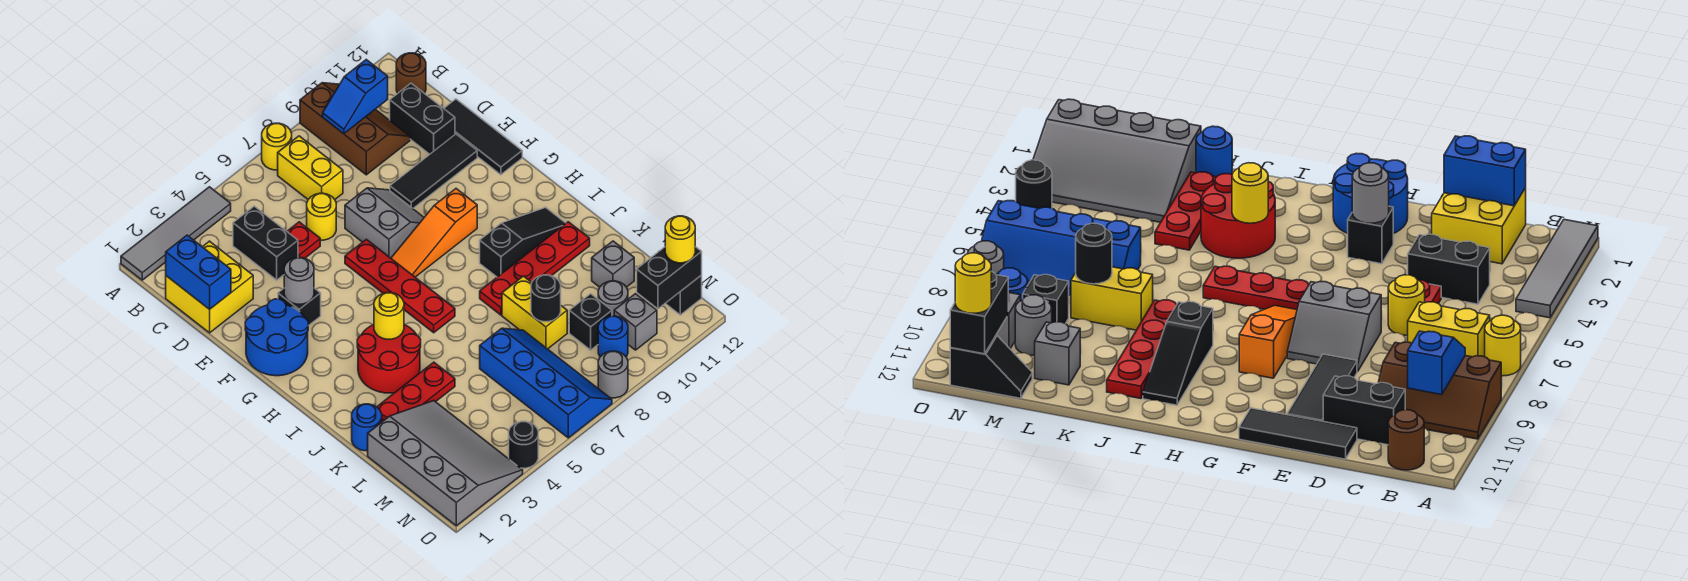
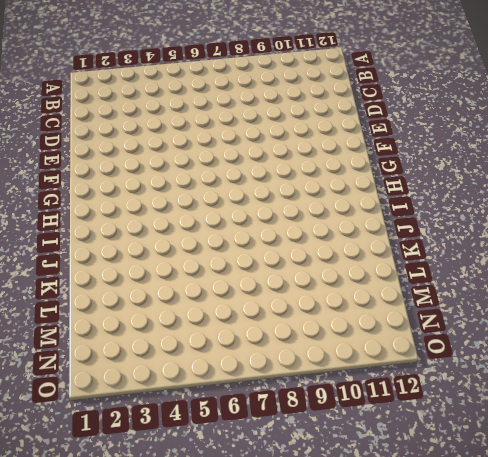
none -> grey 1x4 tile [121,187,231,280]
none -> yellow 1x1 round brick [262,123,292,170]
none -> brown 2x3 slope [300,83,410,175]
none -> yellow 1x2 brick [278,136,343,199]

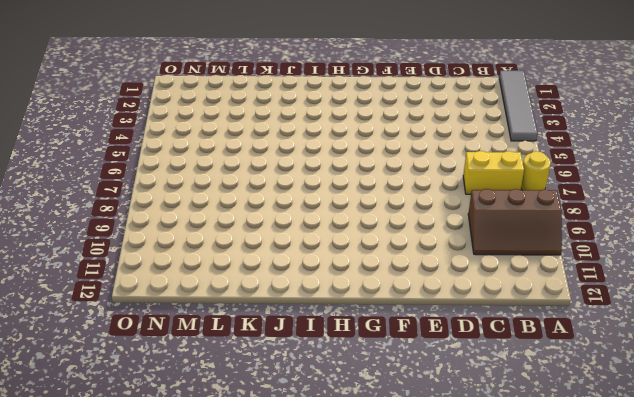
none -> brown 1x1 round brick [396,53,426,93]
none -> yellow 2x2 brick [166,241,253,333]
none -> black 1x2 brick [233,206,298,280]
none -> black 1x2 brick [390,83,455,154]

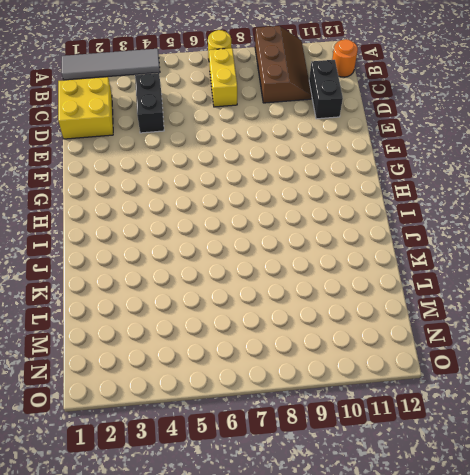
orange 1x1 round brick [332,39,358,77] -> brown 1x1 round brick [396,53,426,93]
none -> red 1x1 plate [287,222,320,258]
none -> yellow 1x1 round brick [307,193,336,240]
none -> black 1x3 tile [444,99,522,175]
none -> grey 2x2 slope [345,188,424,258]

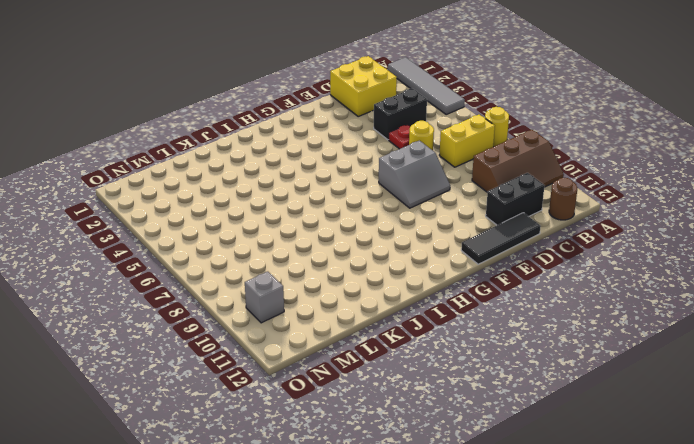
none -> black 1x3 tile [390,134,477,208]
none -> blue 2x2 round brick [245,299,308,376]
none -> black 1x1 brick [278,288,321,326]
none -> red 1x4 plate [345,239,455,333]

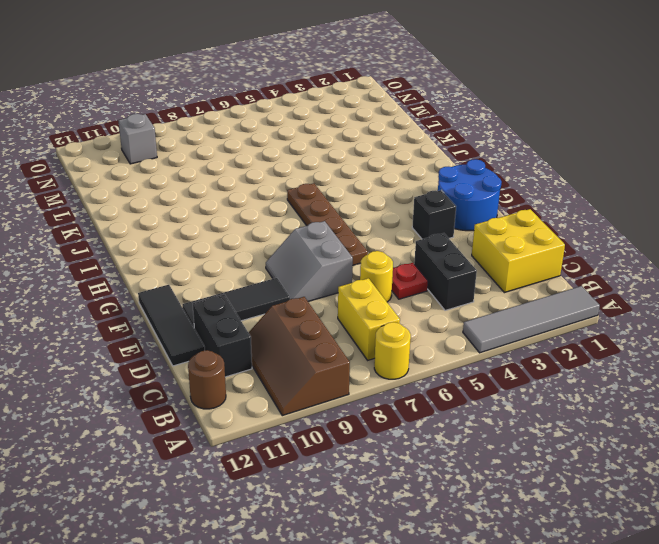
brown 1x4 plate [287,183,368,266] -> red 1x4 plate [345,239,455,333]
none -> orange 1x3 slope [391,189,477,277]
none -> red 2x2 round brick [357,325,421,393]
none -> black 1x3 slope [480,207,566,277]
none -> red 1x4 plate [480,222,590,315]

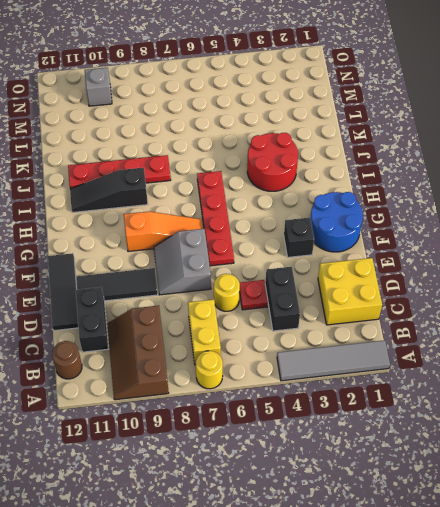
none -> blue 1x1 round brick [352,404,382,451]
none -> red 1x3 plate [377,362,455,422]
none -> yellow 1x2 brick [502,276,567,349]
none -> grey 3x4 slope [368,401,523,526]

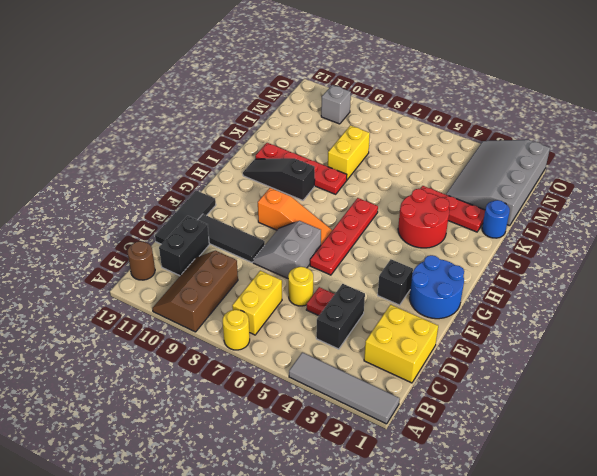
none -> blue 2x4 slope [480,328,612,438]
none -> grey 1x1 brick [592,241,634,287]
none -> black 1x1 brick [569,294,612,350]
none -> grey 1x1 round brick [598,281,628,316]

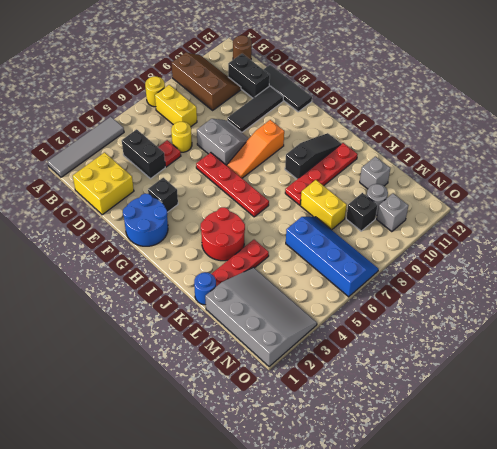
none -> black 1x2 slope [665,275,702,315]
none -> blue 1x1 round brick [598,316,628,357]
none -> black 1x1 round brick [509,421,538,468]
none -> grey 1x1 round brick [598,351,628,398]

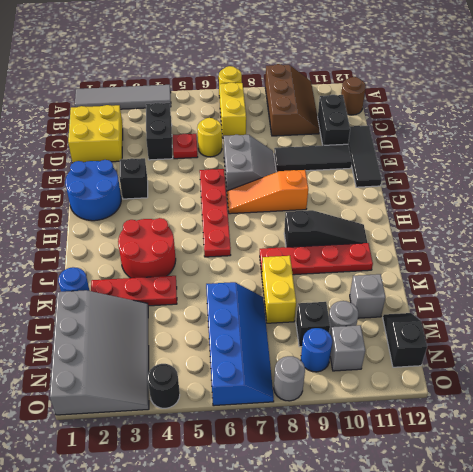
none -> blue 1x2 slope [323,60,388,134]
none -> blue 1x2 brick [166,235,231,309]
none -> grey 1x1 round brick [284,258,314,304]
none -> yellow 1x1 round brick [374,293,404,339]

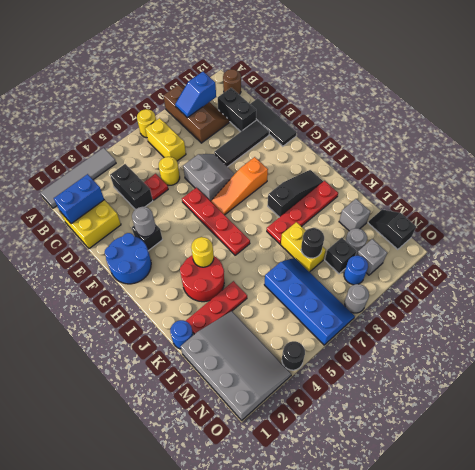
blue 1x2 brick [54,174,104,224] -> blue 1x2 brick turned to [166,235,231,309]
none -> black 1x2 brick [637,247,702,309]
none -> yellow 1x1 round brick [665,216,695,263]

